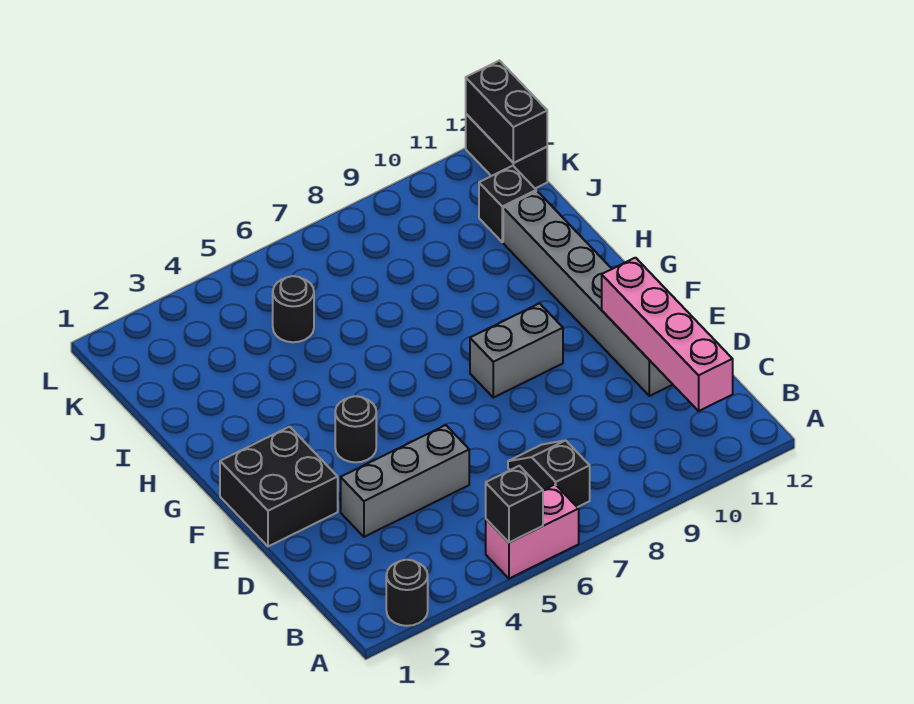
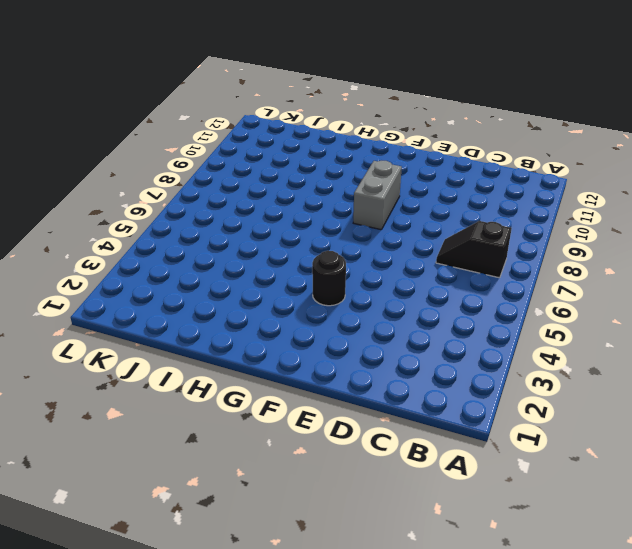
none -> black 1x1 round brick [386,560,428,626]
none -> pink 1x2 brick [486,485,579,579]
none -> grey 1x3 brick [341,425,469,537]

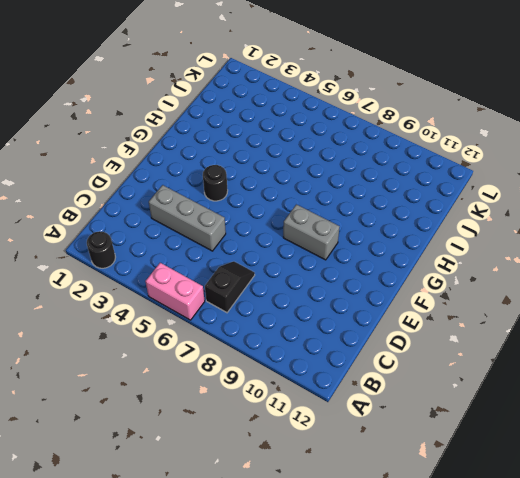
none -> grey 1x6 brick [503,191,673,396]
none -> black 2x2 brick [220,427,338,546]
none -> black 1x1 round brick [273,276,314,342]

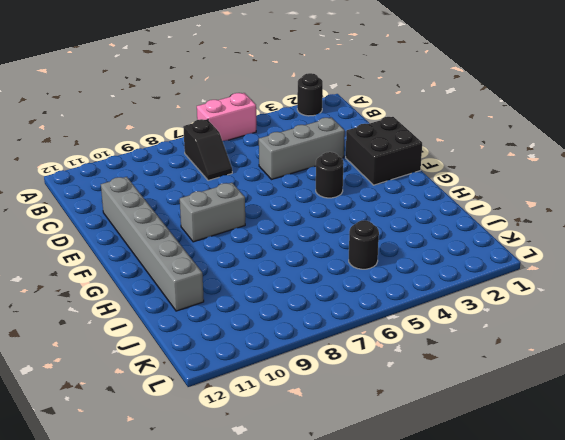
none -> black 1x1 brick [479,166,536,242]
none -> black 1x2 brick [466,114,547,188]
none -> black 1x1 brick [486,466,543,542]

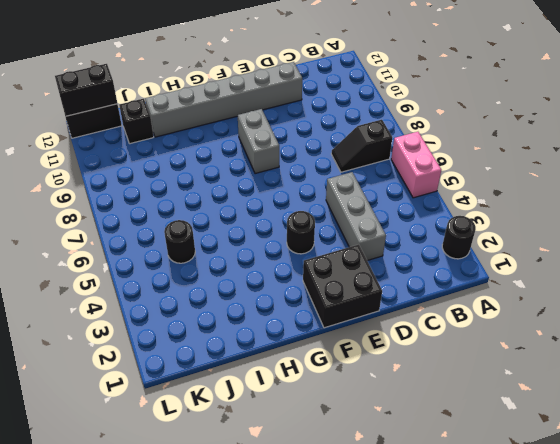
none -> black 1x1 brick [486,466,543,542]
none -> pink 1x4 brick [602,258,733,411]

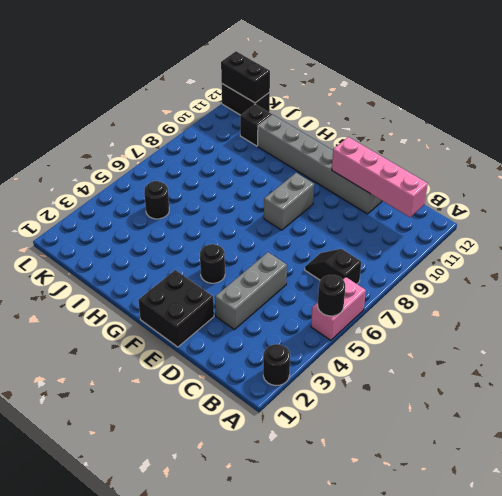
black 1x1 round brick [318,275,345,316] -> black 1x1 brick [486,466,543,542]

